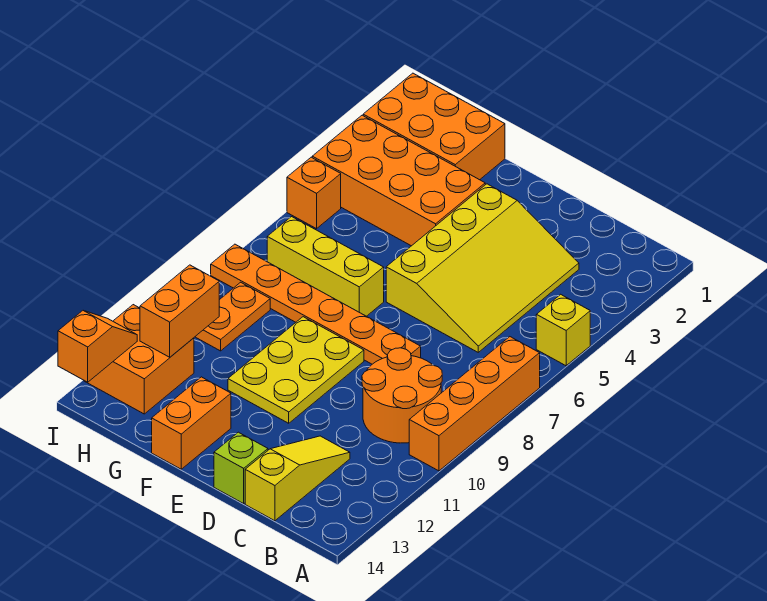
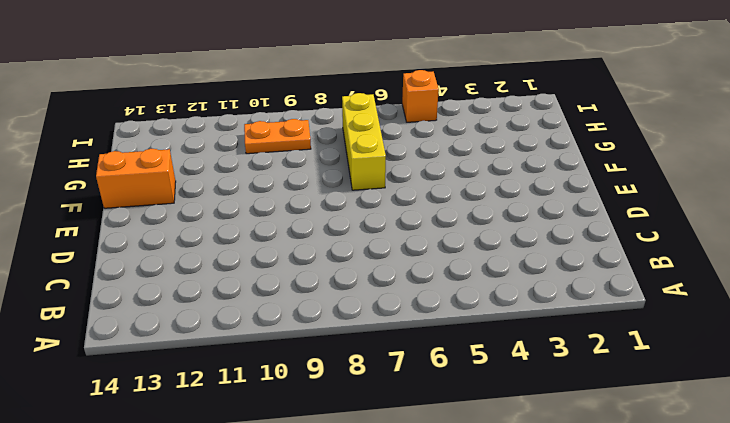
none -> yellow 1x1 brick [536,294,590,366]
none -> orange 1x4 brick [409,337,540,471]
none -> orange 2x2 round brick [362,348,442,443]

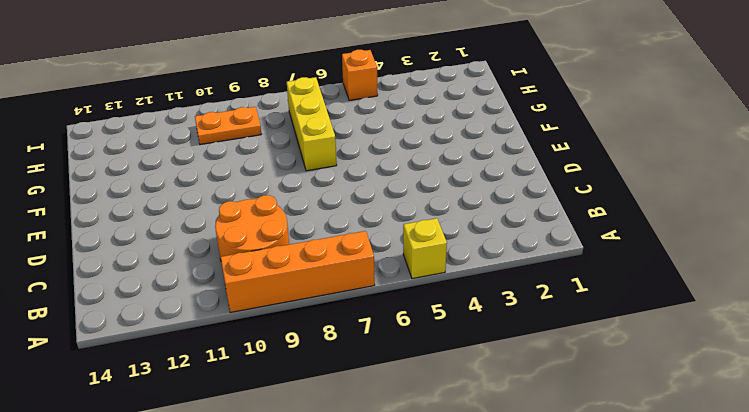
none -> yellow 3x4 slope [386,184,579,352]
none -> yellow 1x3 slope [245,436,350,521]
none -> orange 1x6 plate [211,244,421,364]

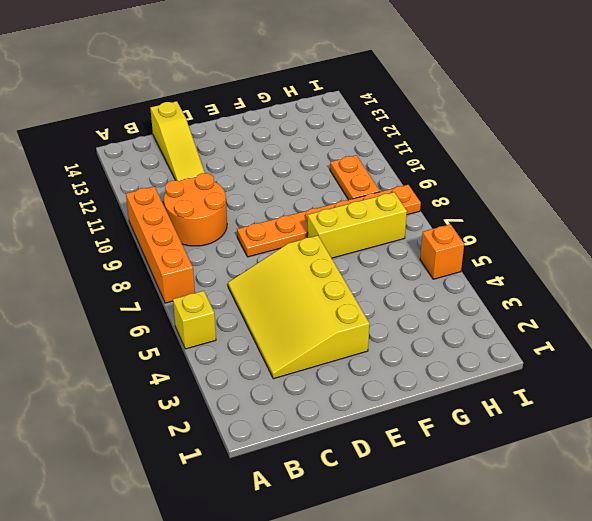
none -> lime 1x1 brick [214,432,268,504]
none -> yellow 2x3 plate [228,317,364,423]
none -> orange 2x4 brick [312,115,485,246]

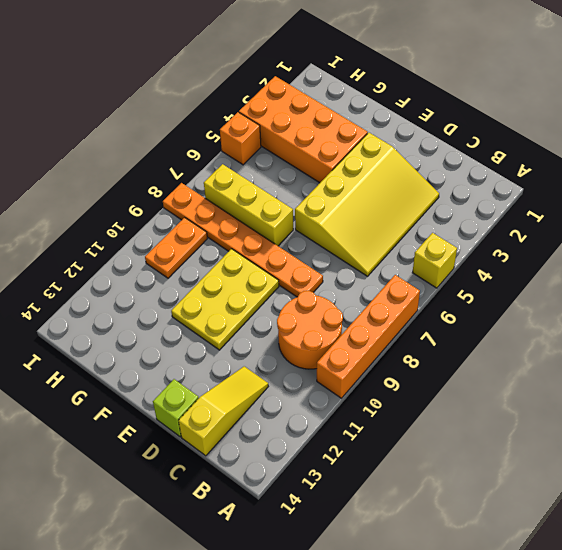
none -> orange 1x2 brick [152,377,231,469]
none -> orange 2x3 brick [363,73,505,180]
none -> orange 2x2 brick [83,305,194,414]

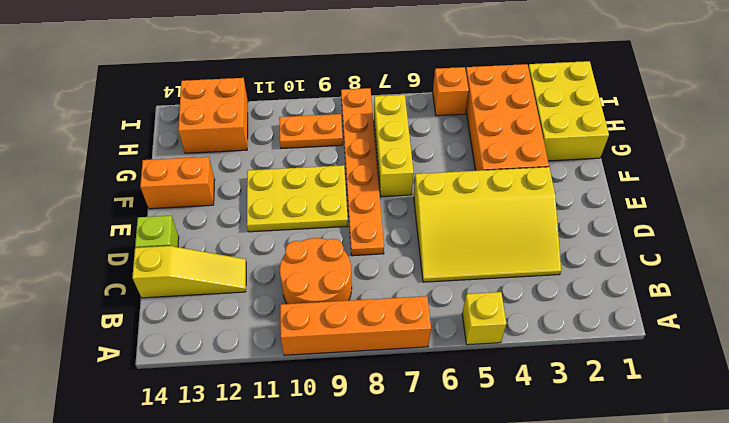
yellow 2x3 brick [528,61,609,161] -> orange 2x3 brick [363,73,505,180]
none -> orange 1x2 brick [140,265,219,357]
none -> orange 1x2 slope [58,311,137,382]

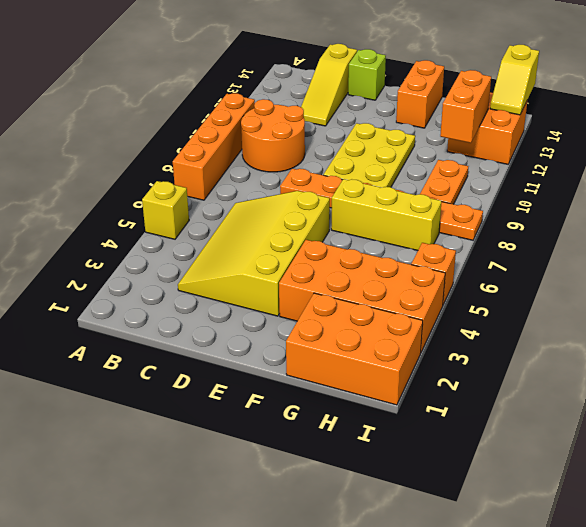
yellow 1x2 slope [490,45,539,115] -> orange 1x2 slope [58,311,137,382]

